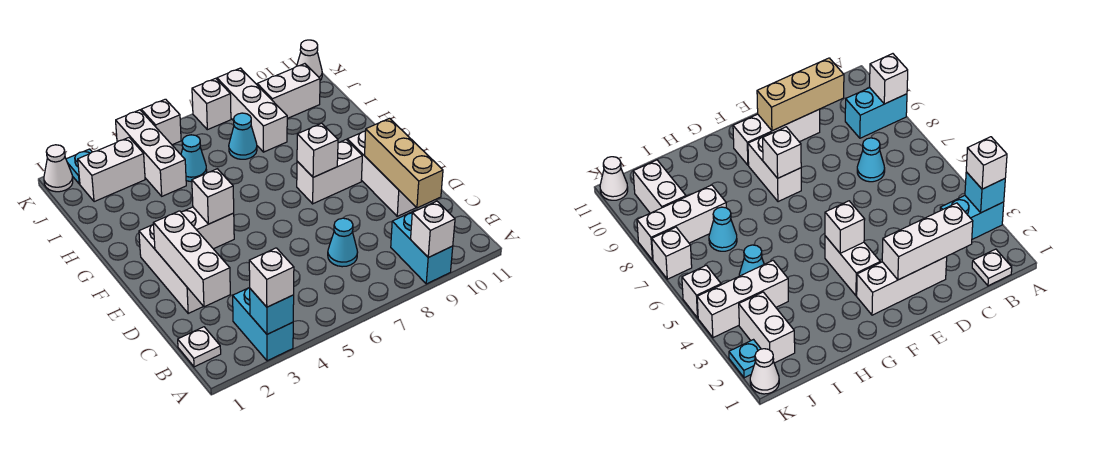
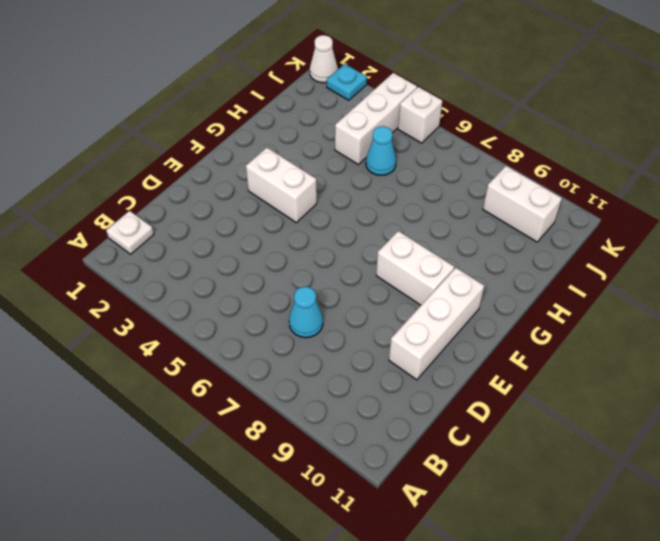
none -> cyan 1x2 brick [233,288,293,361]
none -> cyan 1x2 brick [391,210,453,284]
none -> white 1x3 brick [139,225,204,313]

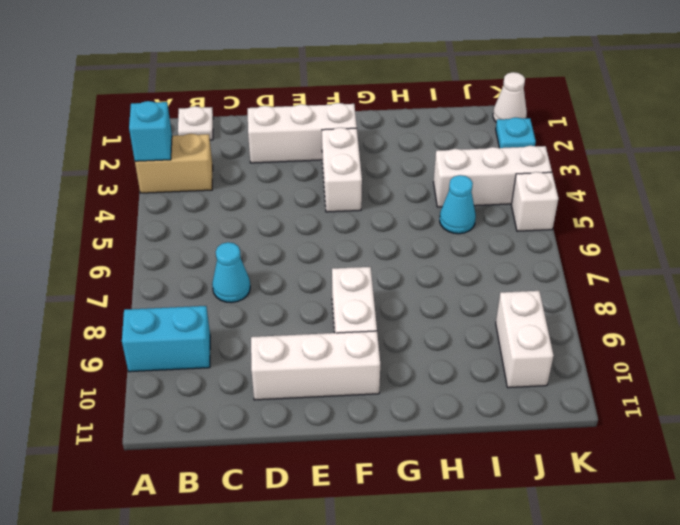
tan 1x2 brick [135,134,213,193] -> cyan 1x2 brick [233,288,293,361]
none -> cyan 1x1 cone [229,113,257,159]
none -> white 1x3 brick [217,68,287,152]
none -> white 1x2 brick [78,138,145,202]

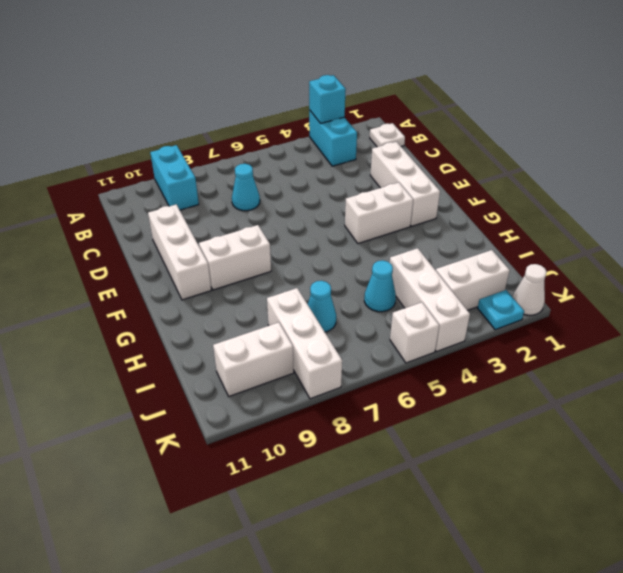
none -> white 1x1 brick [192,78,231,130]
none -> white 1x1 cone [297,40,322,80]
none -> white 1x1 brick [411,201,455,257]

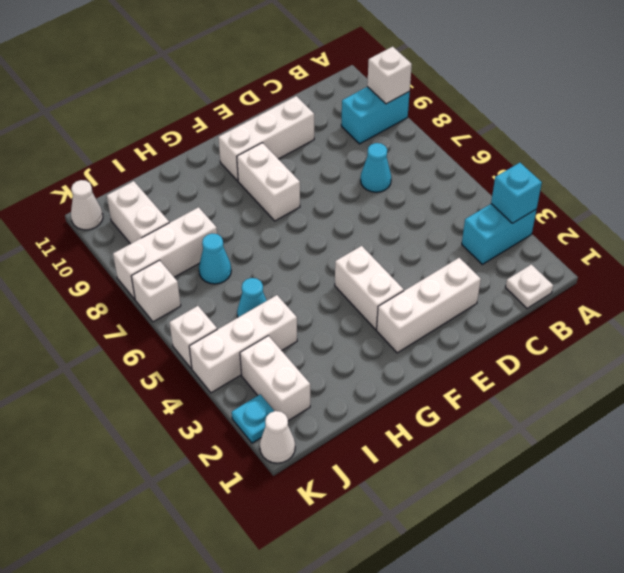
none -> white 1x3 brick [153,211,230,307]
none -> tan 1x3 brick [365,118,443,208]
none -> white 1x1 brick [192,169,234,224]

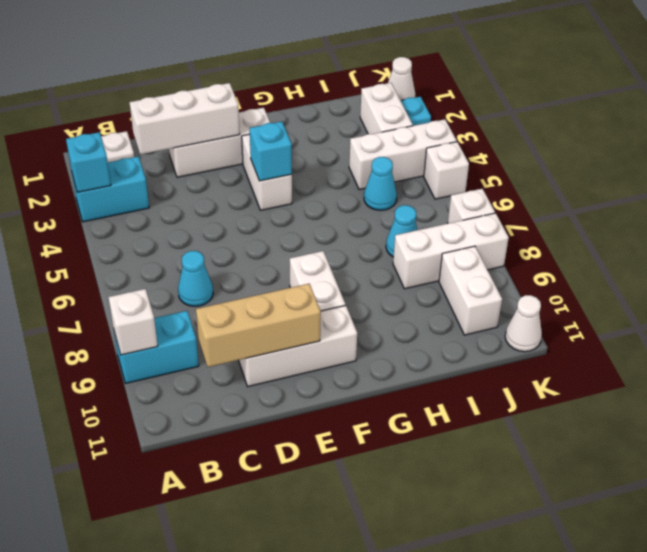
cyan 1x1 brick [250,121,292,181] -> white 1x1 brick [192,169,234,224]
none -> white 1x1 brick [297,123,338,177]
none -> white 1x1 brick [249,248,294,307]

